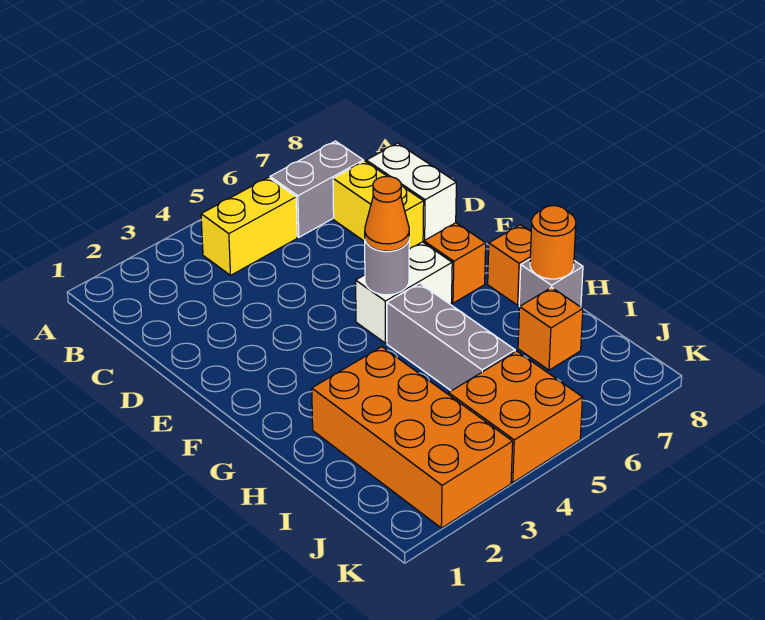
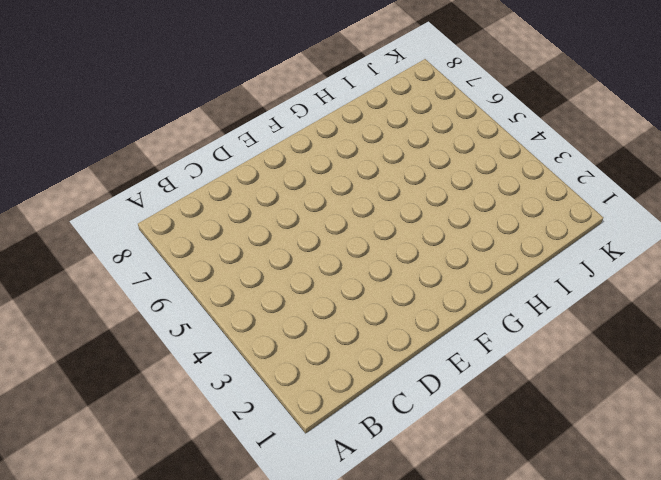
none -> yellow 1x2 brick [201,177,297,275]
none -> grey 1x2 brick [270,141,363,237]
none -> yellow 1x2 brick [333,161,424,249]

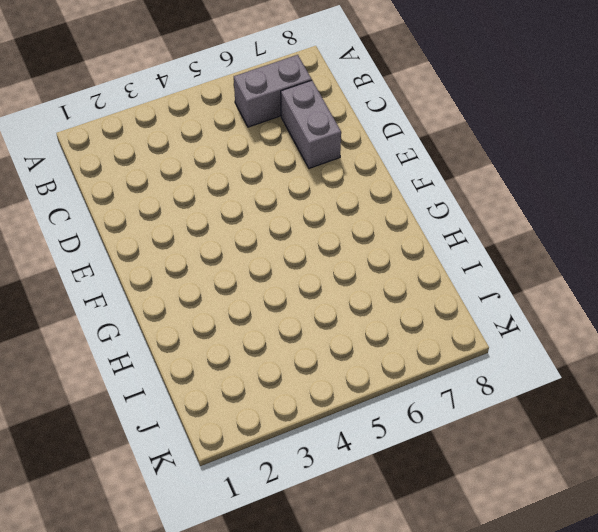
grey 1x2 brick [281,80,341,168] -> yellow 1x2 brick [333,161,424,249]
none -> yellow 1x2 brick [201,177,297,275]
none -> white 1x2 brick [366,143,456,241]
none -> white 1x2 brick [356,242,452,343]

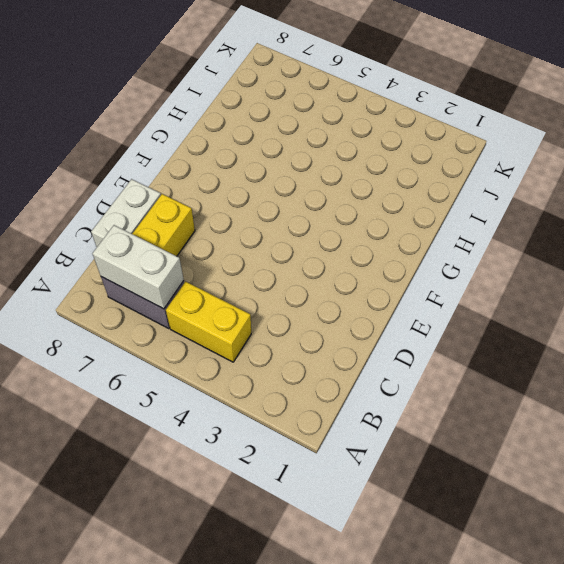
white 1x2 brick [92,225,184,309] -> white 1x2 brick moved to [356,242,452,343]
none -> orange 1x1 brick [424,223,486,303]
none -> grey 1x3 brick [387,283,515,391]
none -> orange 1x1 brick [488,225,531,305]

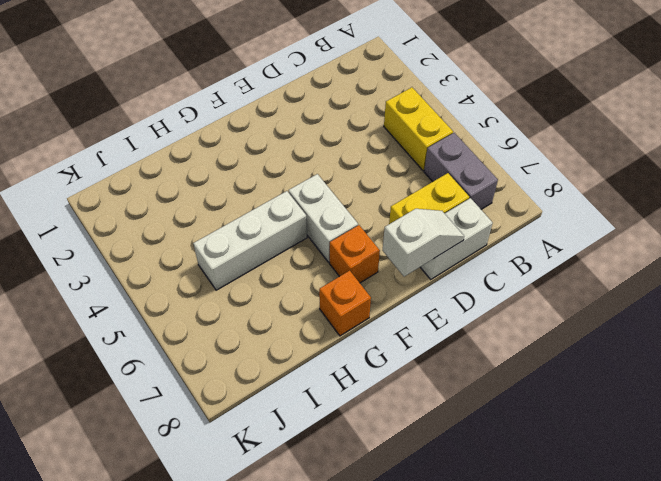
white 1x2 slope [383,209,464,277] -> none
white 1x3 brick [193,191,307,290] -> grey 1x3 brick [387,283,515,391]
none -> orange 2x4 brick [312,347,513,528]
none -> grey 1x1 brick [519,259,583,307]
none -> orange 1x1 brick [518,287,583,370]

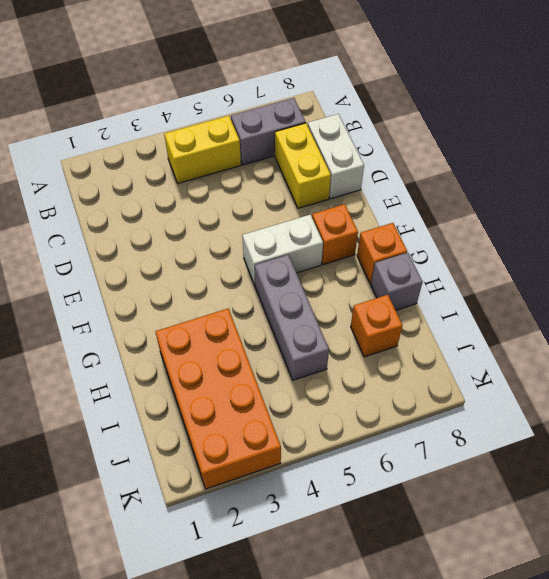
none -> orange 2x2 brick [449,351,583,482]
none -> grey 1x1 round brick [365,241,409,295]
none -> orange 1x1 round brick [530,206,576,279]

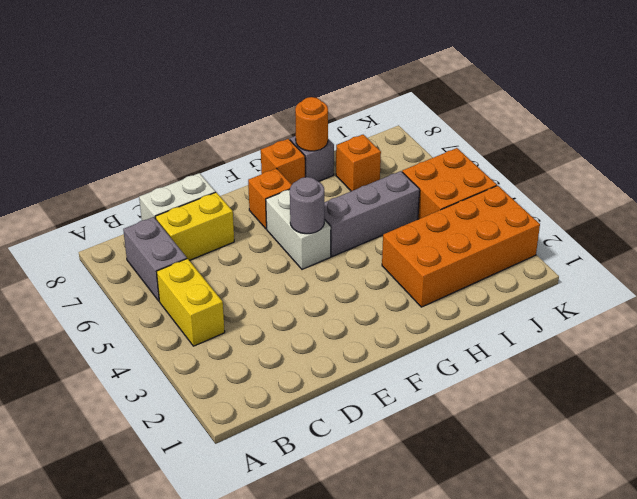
none -> orange 1x1 cone [365,176,409,251]

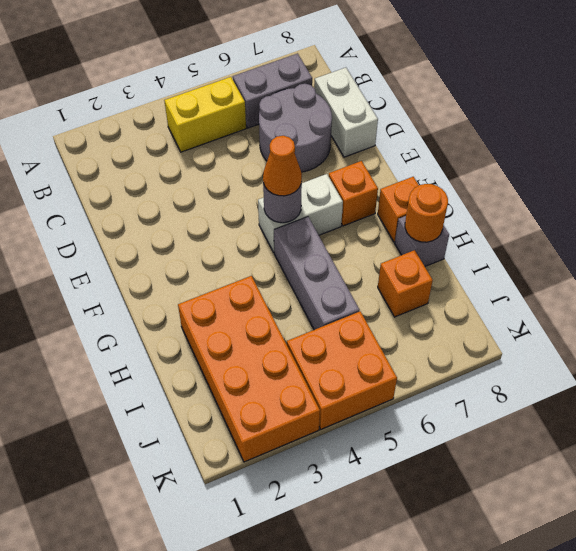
grey 2x2 round brick [259,84,332,172] -> yellow 1x2 brick [333,161,424,249]

